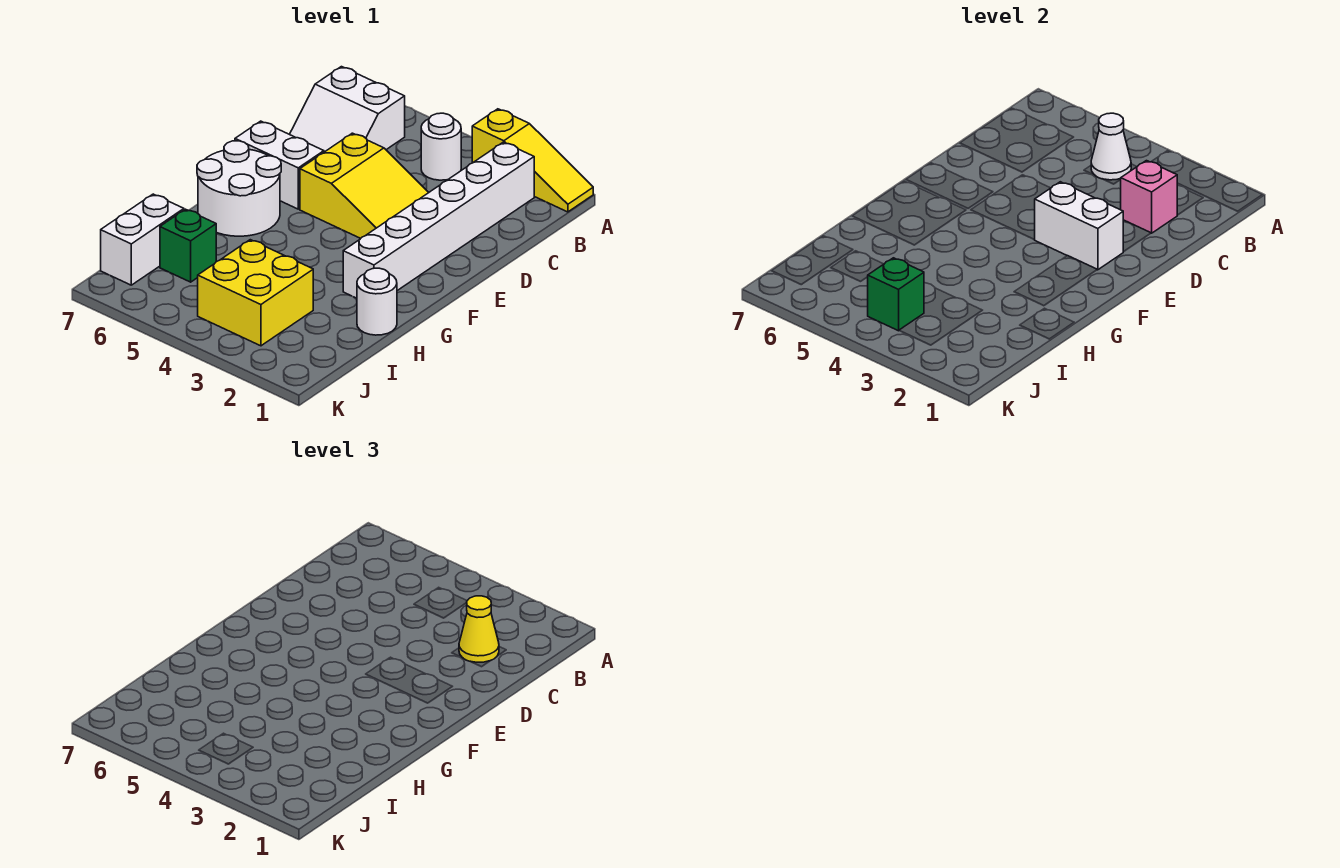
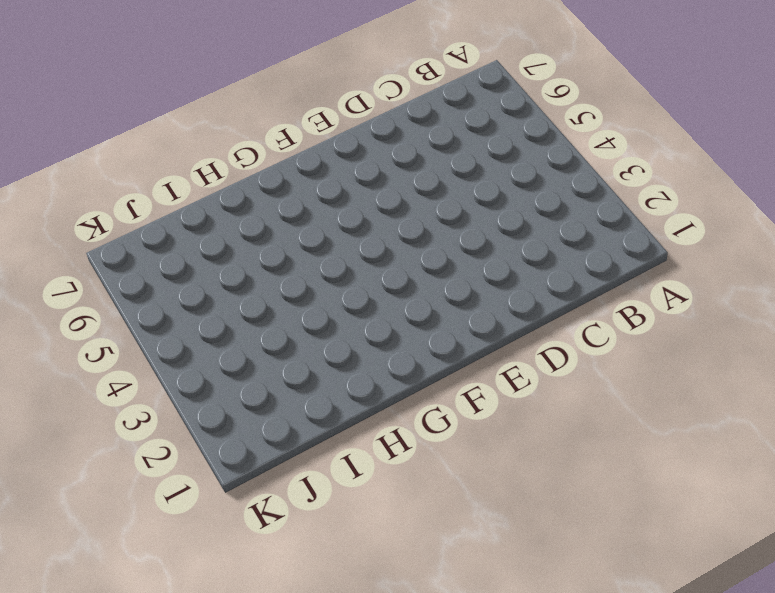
none -> yellow 1x3 slope [472,109,593,212]
none -> white 1x6 brick [343,142,534,298]
none -> white 1x1 round brick [421,113,461,180]

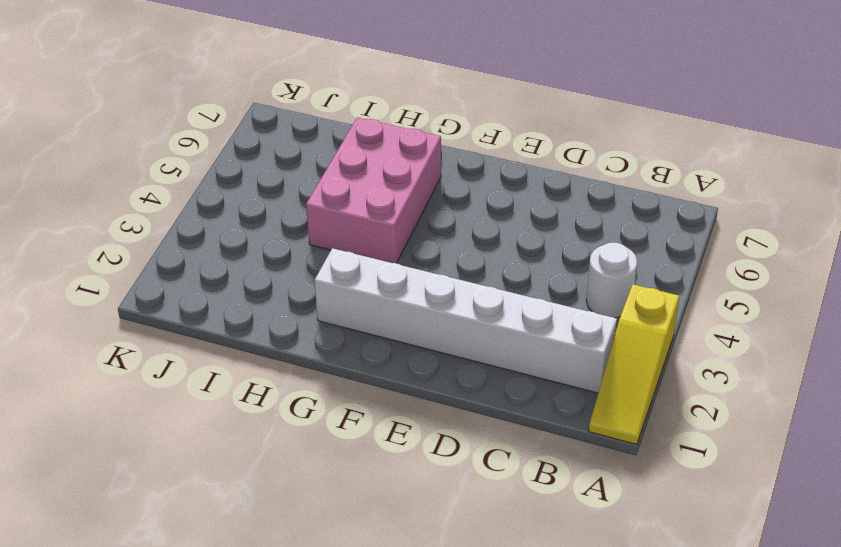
pink 2x3 brick [306,117,441,263] -> white 2x2 round brick [197,141,281,236]
none -> white 2x2 slope [290,67,405,152]
none -> yellow 2x3 slope [300,133,429,238]
none -> white 1x2 brick [235,121,324,209]

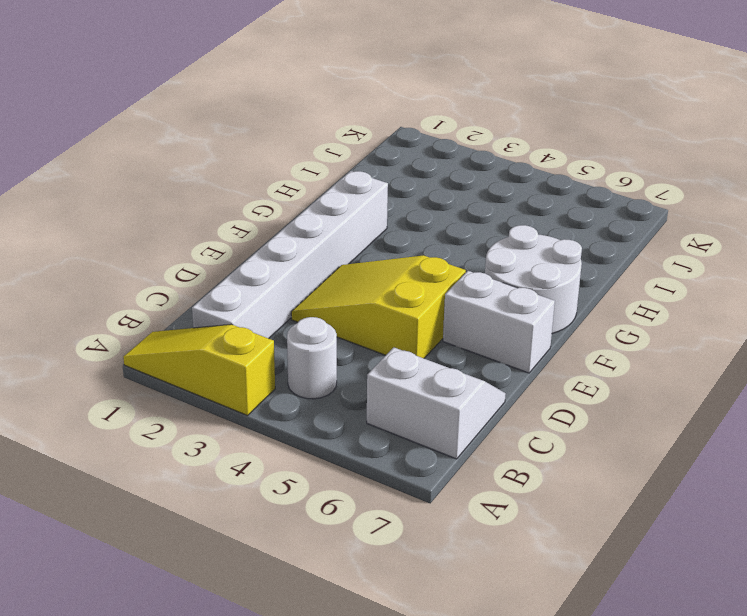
none -> white 1x1 round brick [357,268,397,335]
none -> yellow 2x2 brick [198,240,313,346]
none -> green 1x1 brick [160,209,216,282]

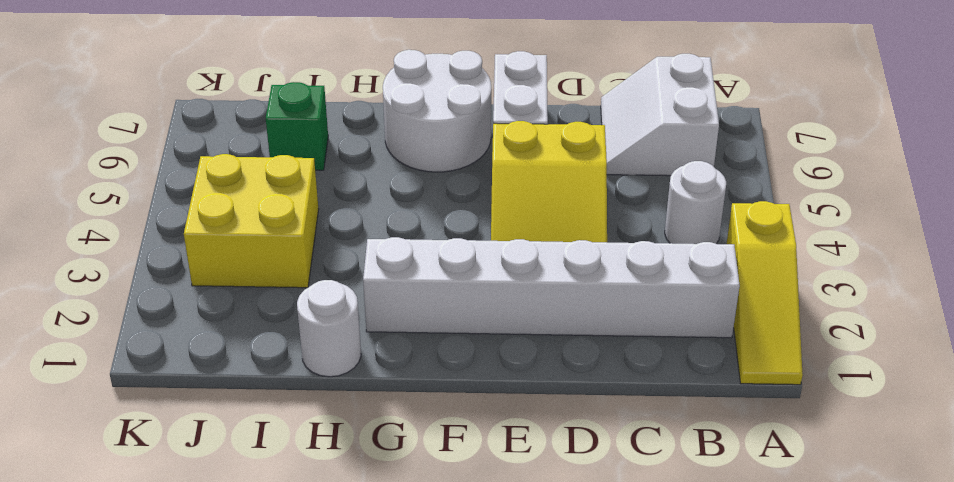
none -> white 1x2 brick [101,194,184,285]
none -> white 1x1 cone [1091,113,1131,180]
none -> pink 1x1 brick [1120,161,1177,233]

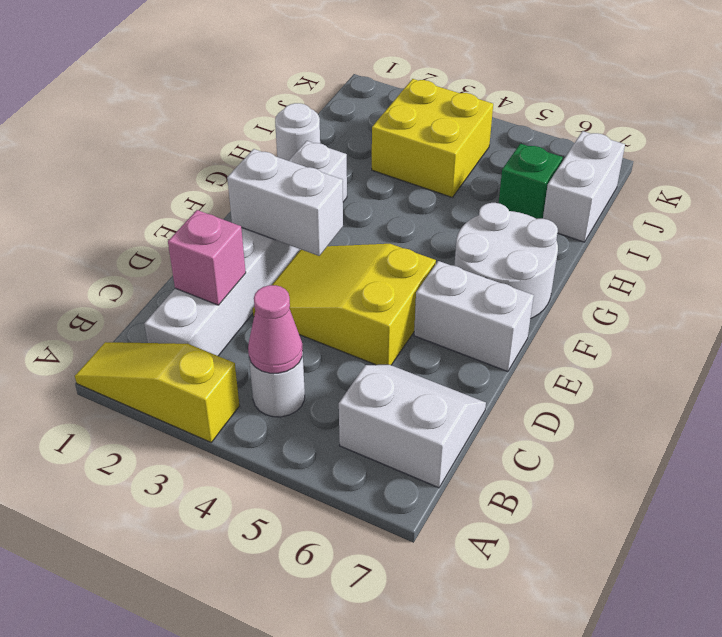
pink 1x1 cone [248,285,303,373] -> white 1x1 cone [1091,113,1131,180]
none -> green 1x1 brick [868,258,924,331]
none -> yellow 1x1 cone [459,596,499,662]

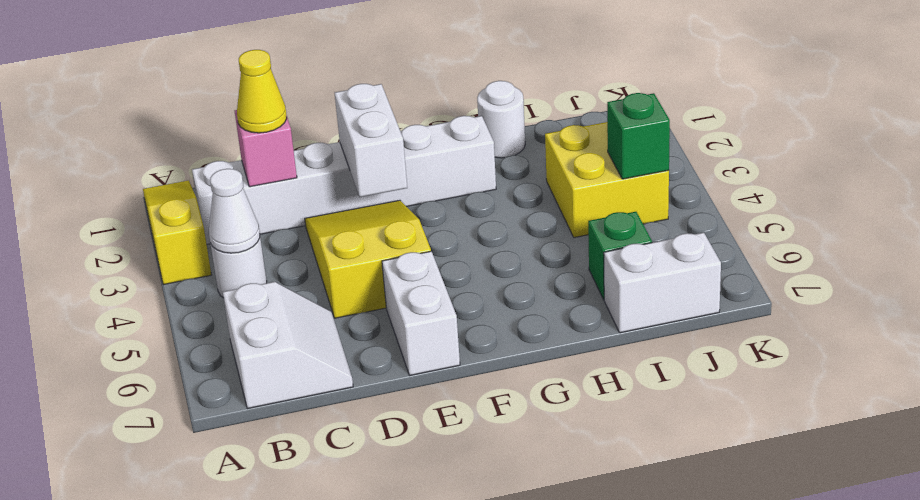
none -> white 2x2 round brick [197,141,281,236]

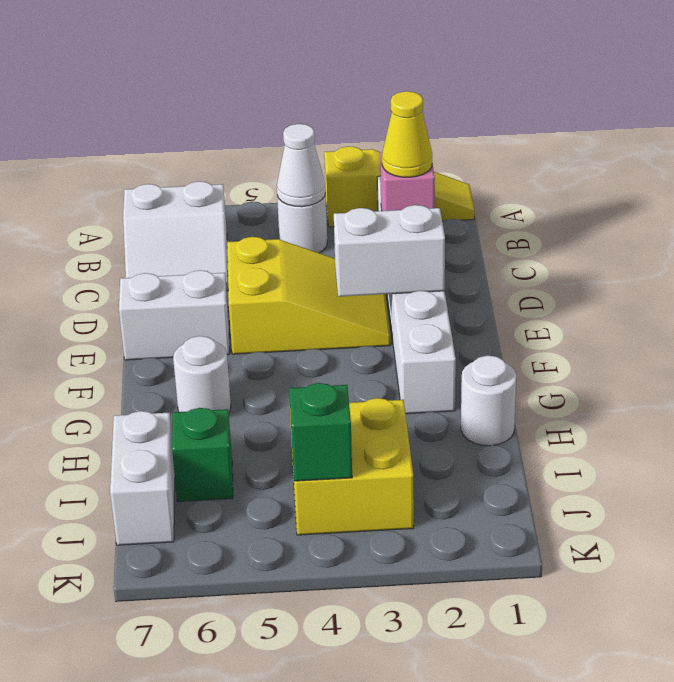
white 1x1 round brick [173,336,231,412] -> white 2x2 round brick [197,141,281,236]

